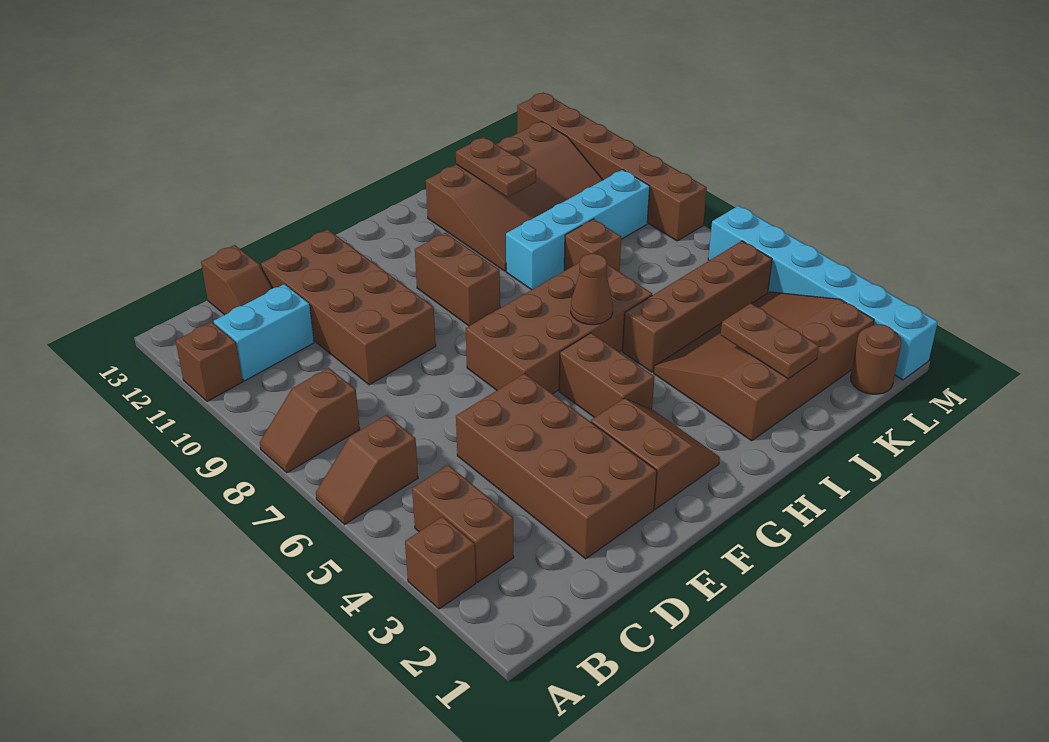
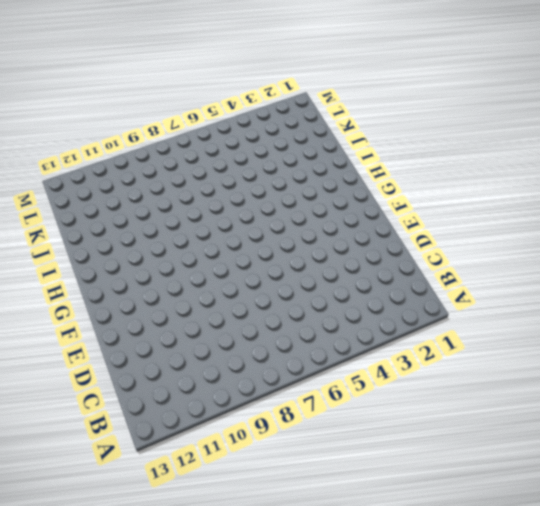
none -> brown 1x1 brick [405,517,476,609]
none -> brown 1x2 slope [316,415,418,524]
none -> brown 1x2 slope [260,368,360,473]

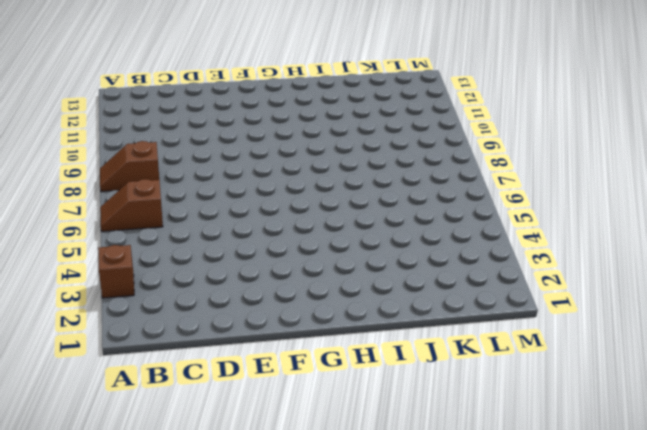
none -> brown 1x1 brick [176,322,242,401]
none -> brown 1x2 brick [412,465,514,582]
none -> cyan 1x2 brick [214,284,314,381]

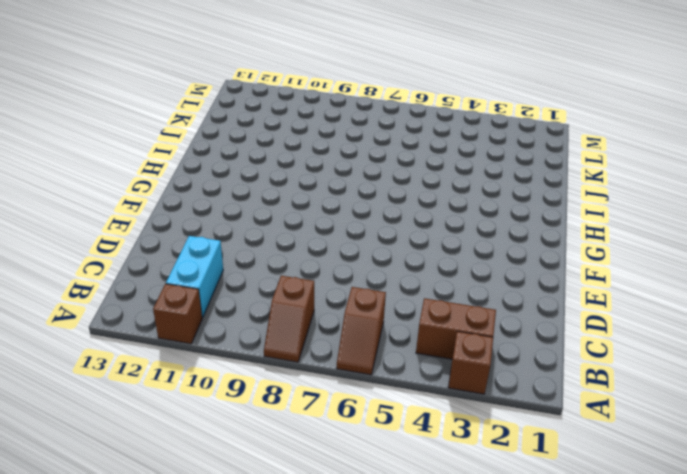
none -> brown 1x2 slope [201,245,272,315]
none -> brown 2x4 brick [456,374,657,559]
none -> brown 2x4 brick [261,230,436,385]

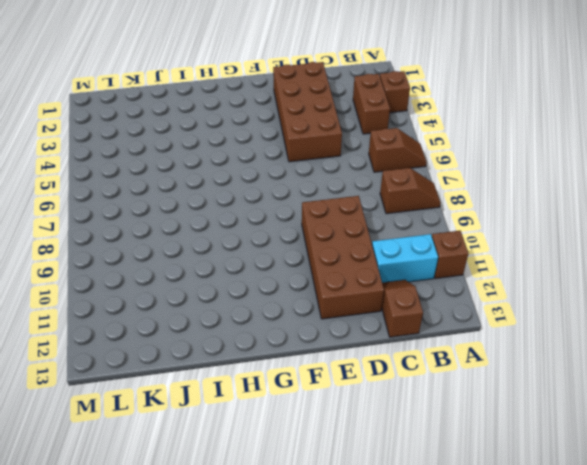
none -> brown 2x2 slope [591,399,720,509]
none -> brown 2x4 brick [466,263,652,394]
none -> brown 1x2 brick [559,333,654,418]

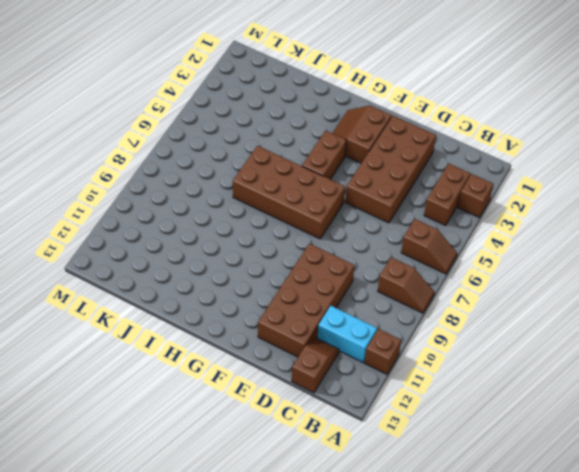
none -> brown 1x2 brick [415,233,500,326]
none -> brown 3x4 slope [654,292,874,441]
none -> brown 1x4 brick [622,241,772,372]

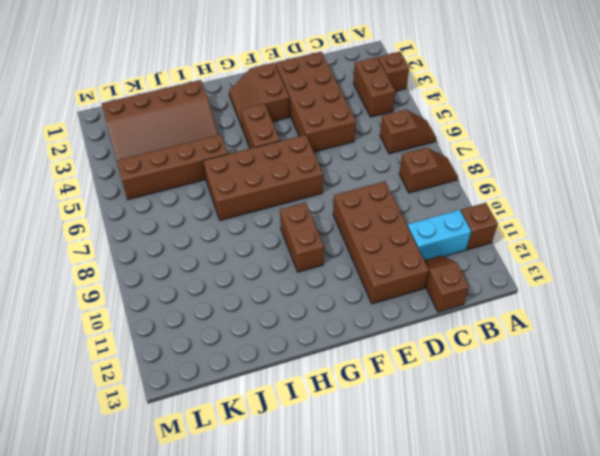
none -> cyan 1x4 brick [506,170,650,290]
none -> brown 3x4 slope [426,121,603,271]
none -> brown 1x1 brick [564,219,621,272]

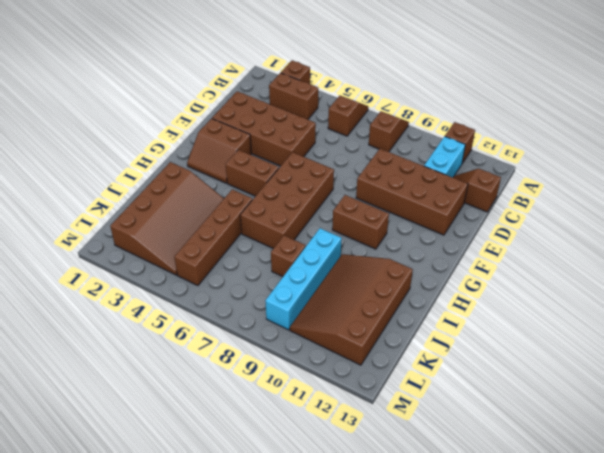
none -> brown 1x1 round brick [850,324,901,394]
none -> cyan 1x6 brick [708,206,938,380]
none -> brown 1x6 brick [517,93,707,241]

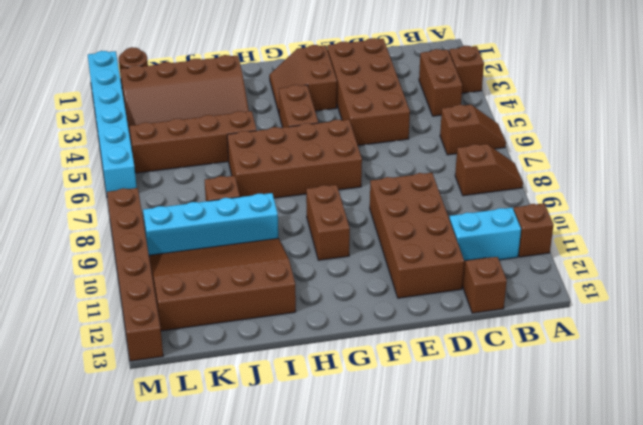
none -> brown 1x1 cone [571,254,613,325]
none -> brown 1x2 plate [721,303,819,379]
none -> brown 1x2 plate [456,137,536,197]

